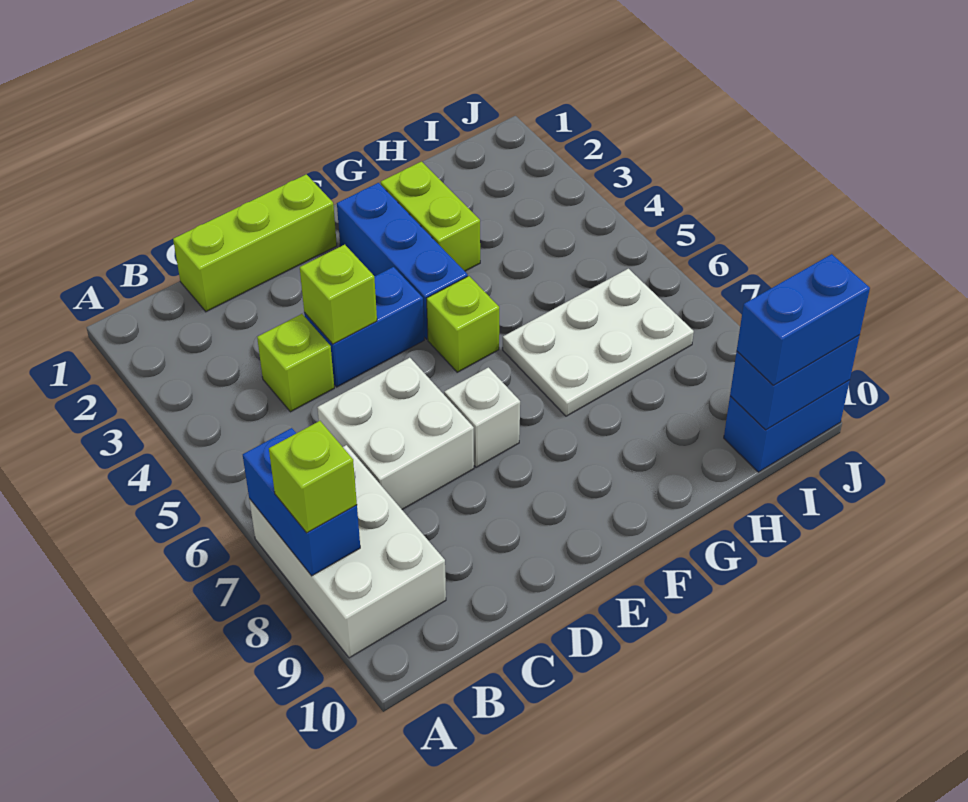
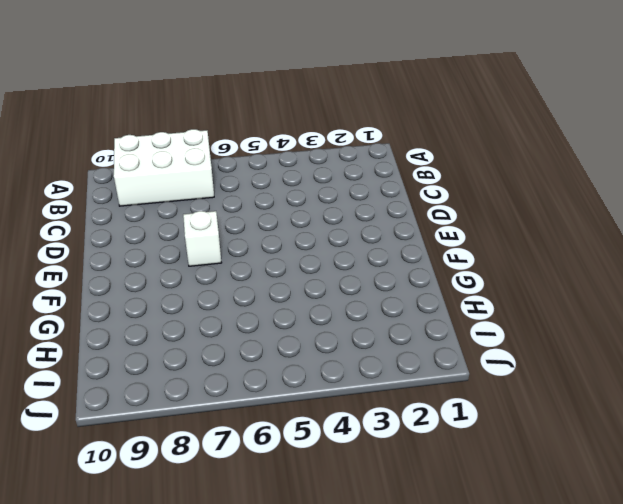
none -> lime 1x3 brick [173,174,337,312]
none -> lime 1x1 brick [257,314,334,412]
none -> white 2x2 brick [317,358,474,509]

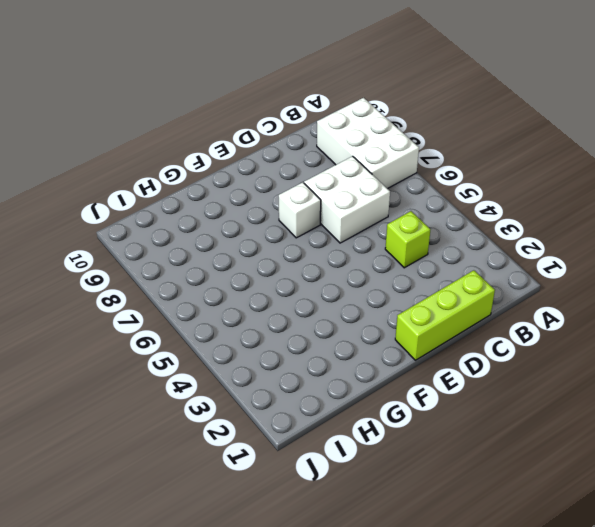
none -> blue 1x2 brick [304,267,424,387]
none -> blue 1x3 brick [337,183,468,339]
none -> lime 1x1 brick [427,276,499,372]

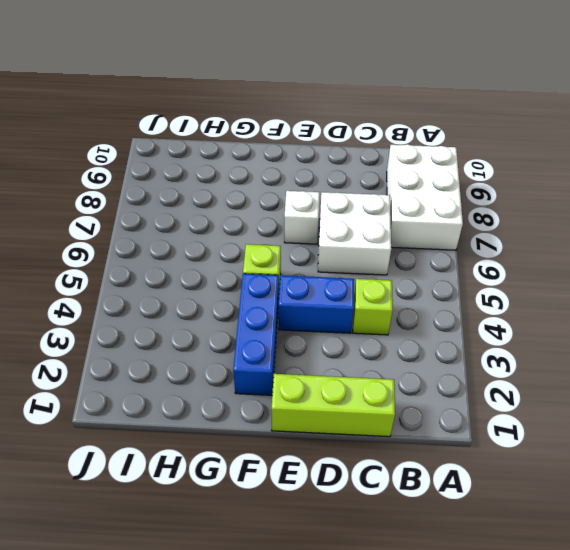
none -> lime 1x2 brick [381,162,480,271]
none -> white 2x3 plate [503,269,694,416]
none -> blue 1x2 brick [724,380,850,472]

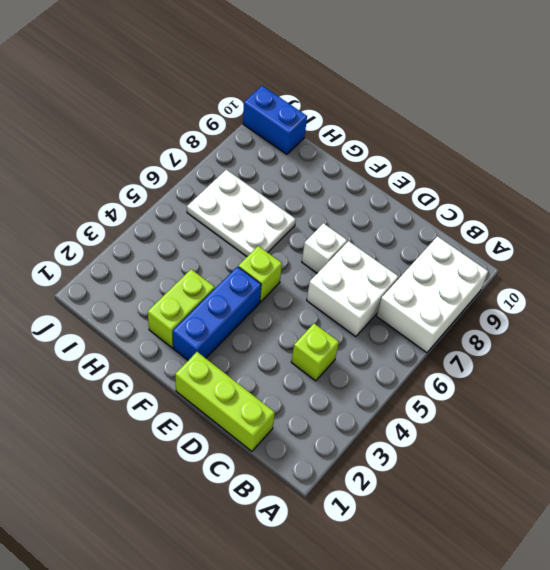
none -> blue 1x2 brick [304,267,424,387]
none -> blue 1x2 brick [243,428,360,576]
none -> lime 1x1 brick [300,245,377,344]

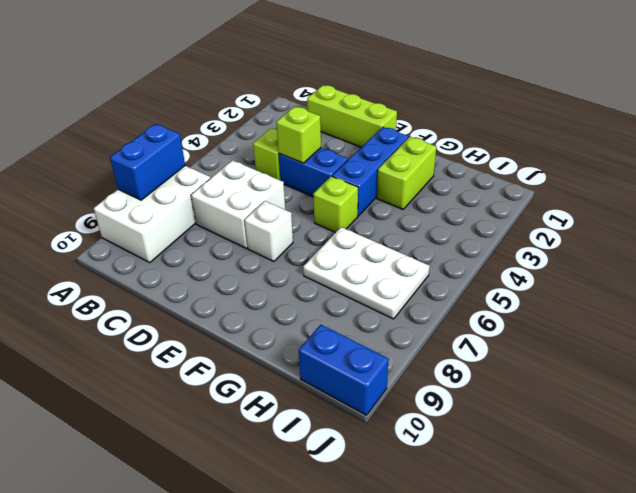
none -> blue 1x2 brick [730,335,860,430]
none -> lime 1x1 brick [269,421,357,533]
none -> blue 1x2 brick [737,254,870,385]

